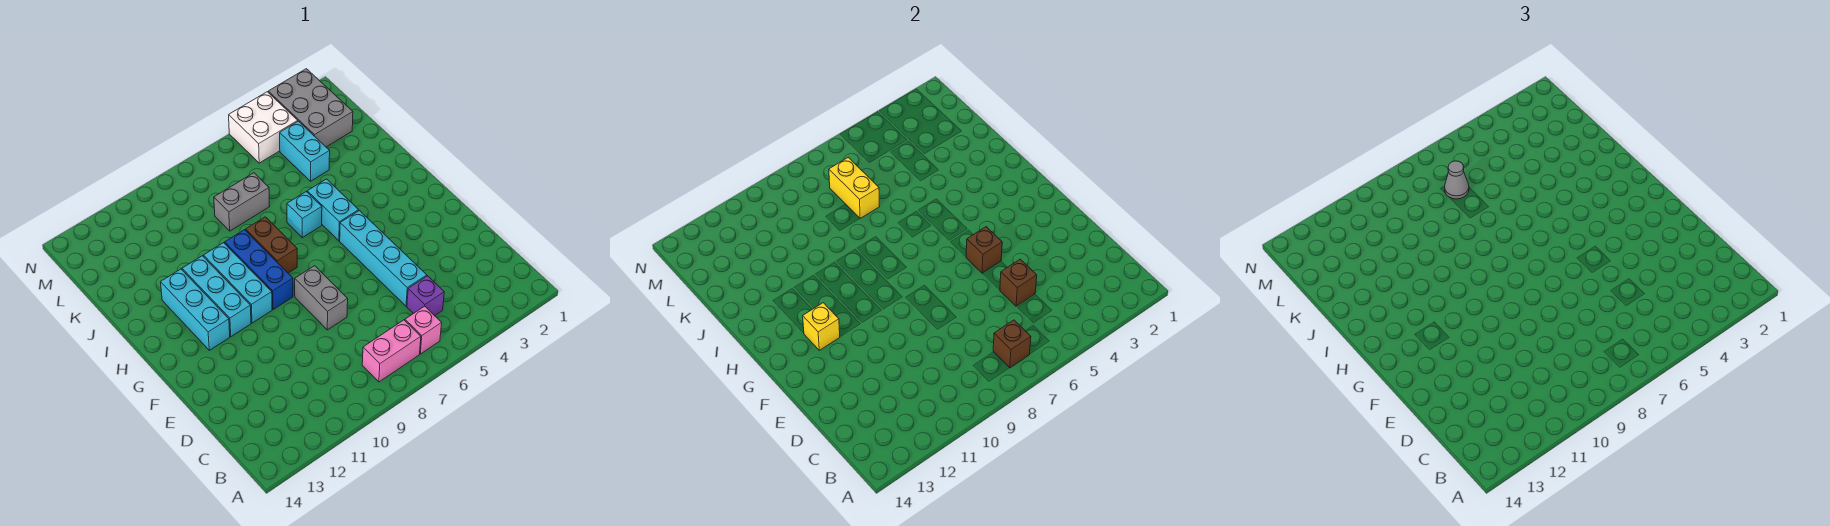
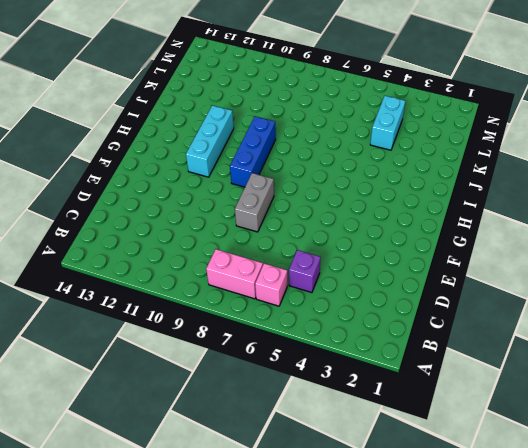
none -> cyan 1x4 brick [340,211,427,306]
none -> cyan 1x3 brick [203,243,272,323]
none -> cyan 1x3 brick [161,269,230,350]

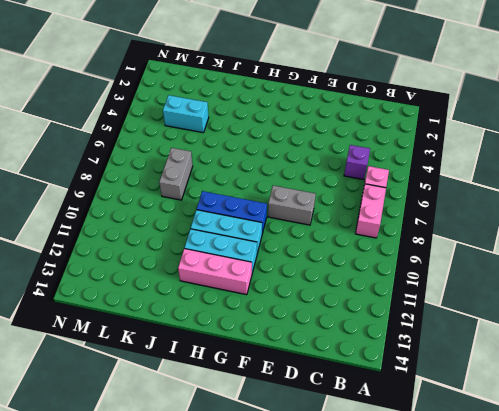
pink 1x3 brick [178,248,252,295] -> cyan 1x3 brick [161,269,230,350]
none -> cyan 1x4 brick [340,211,427,306]
none -> cyan 1x2 brick [307,179,359,241]
none -> brown 1x2 brick [246,217,297,273]

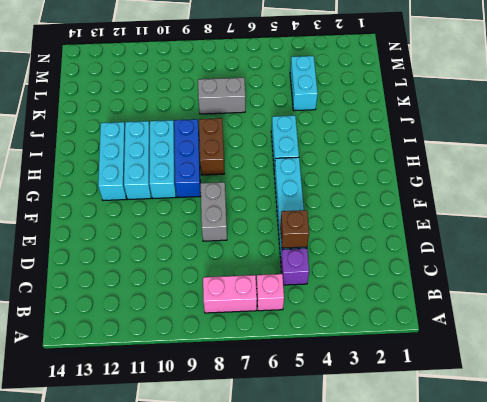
none -> cyan 1x1 brick [287,192,322,238]
none -> grey 2x3 brick [268,69,353,147]
none -> white 2x2 brick [229,92,298,163]

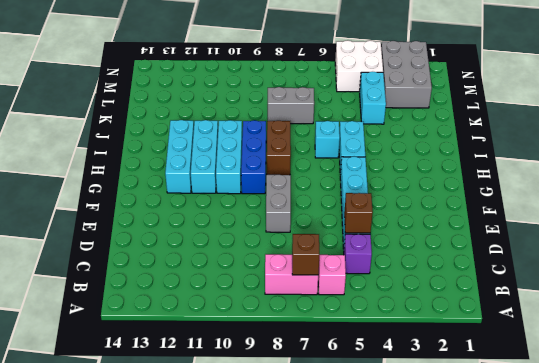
none -> brown 1x1 brick [966,227,1002,273]
none -> yellow 1x1 brick [803,303,840,350]
none -> yellow 1x2 brick [829,157,880,218]

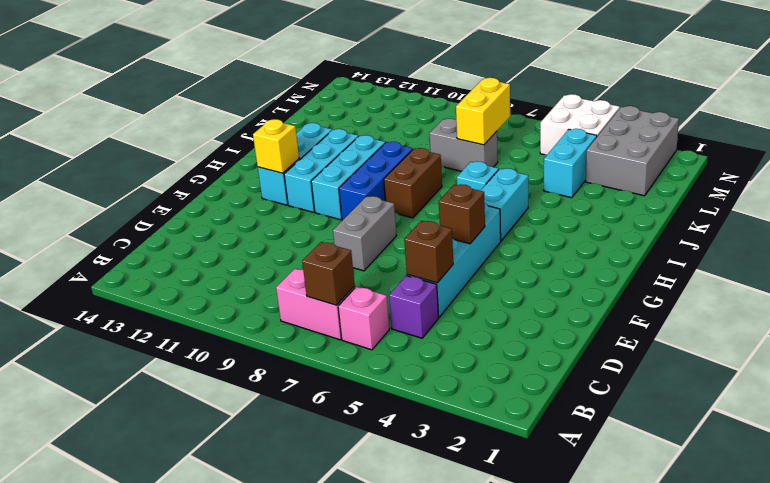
none -> grey 1x1 cone [1445,161,1469,199]

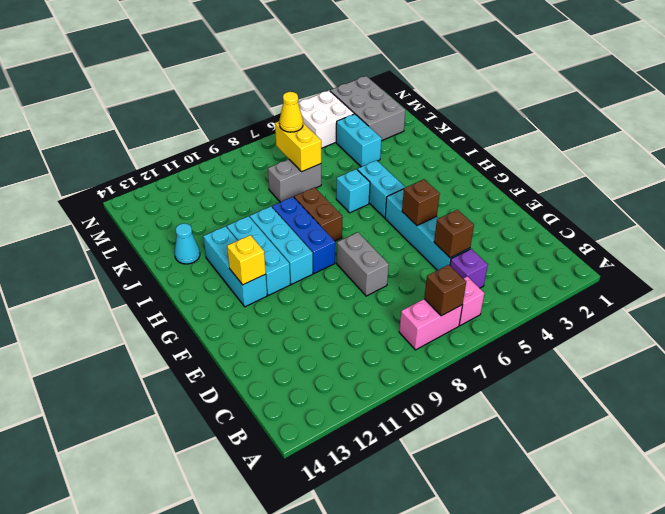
cyan 1x1 cone [175,224,200,264] -> none
yellow 1x1 cone [279,92,303,132] -> grey 1x1 cone [1445,161,1469,199]

